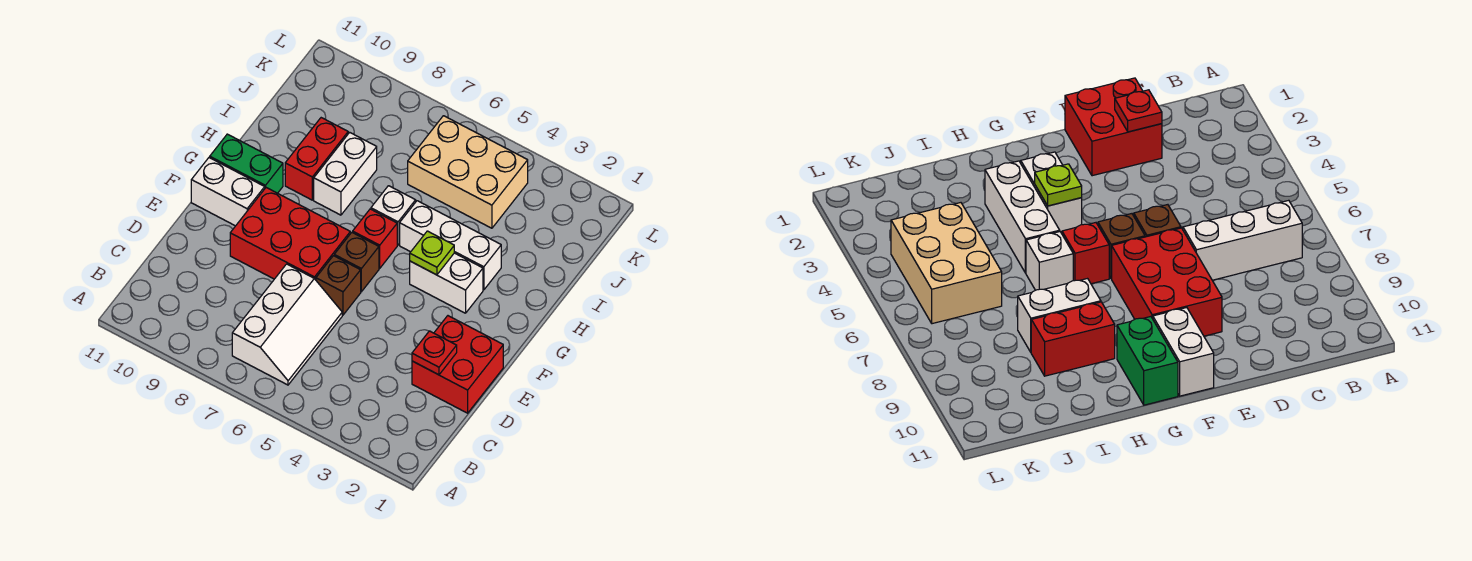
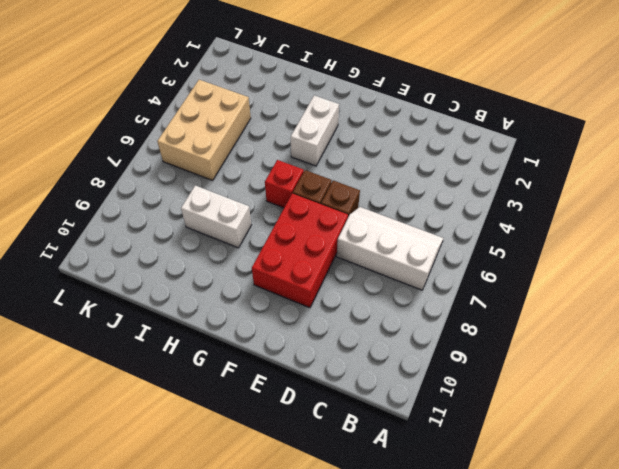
none -> red 2x2 brick [412,316,503,413]
none -> white 1x2 brick [191,158,265,226]
none -> green 1x2 brick [210,134,283,193]

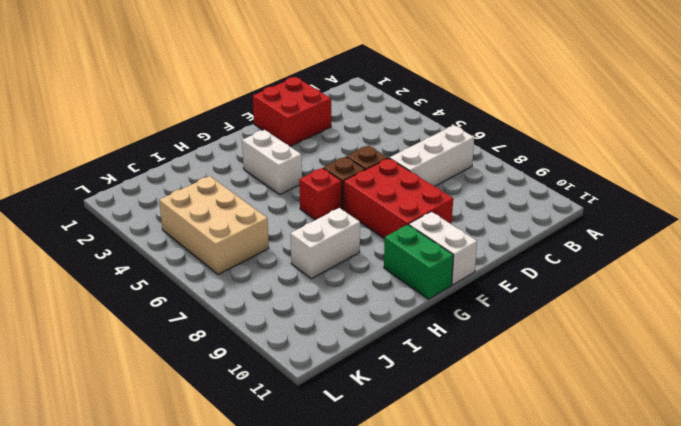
none -> white 1x3 brick [400,201,501,290]
none -> white 1x1 brick [371,186,416,245]
none -> red 1x2 brick [285,118,348,200]

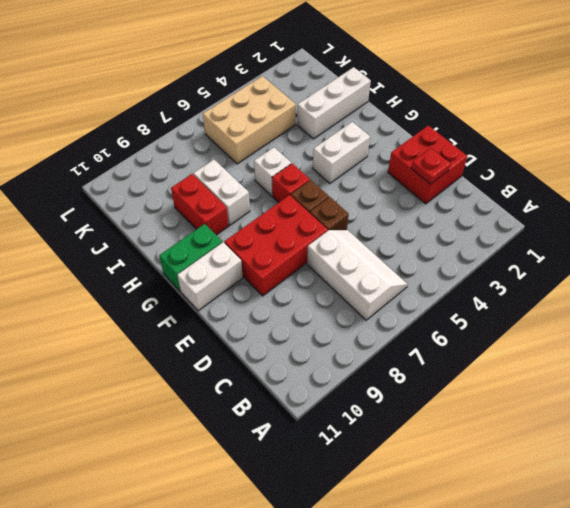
white 1x3 brick [297,67,371,139] -> white 1x3 brick moved to [400,201,501,290]
none -> lime 1x1 plate [410,231,454,275]

